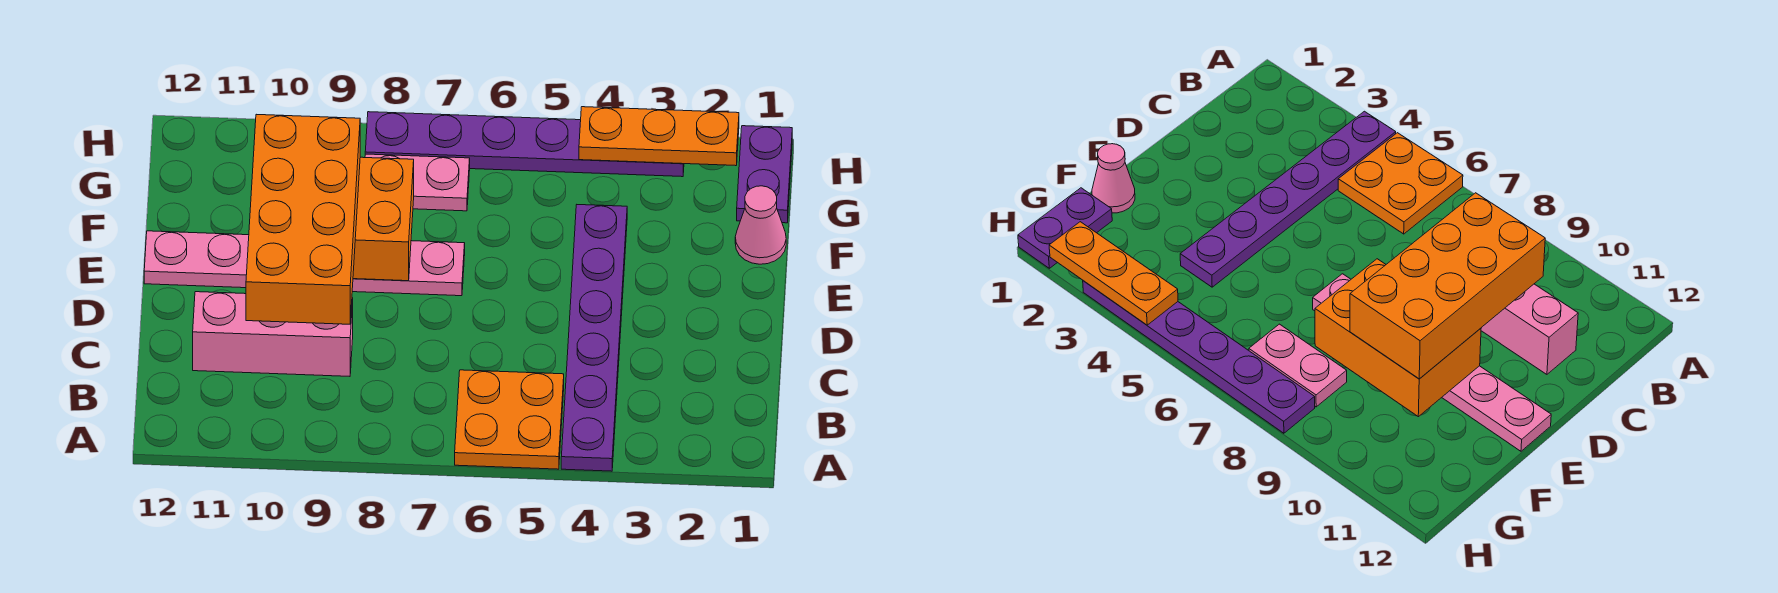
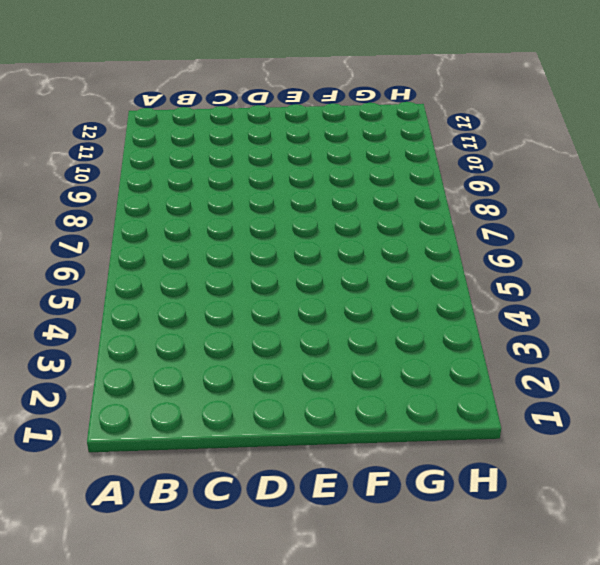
none -> purple 1x6 plate [561,205,627,471]
none -> orange 2x2 plate [455,370,564,469]

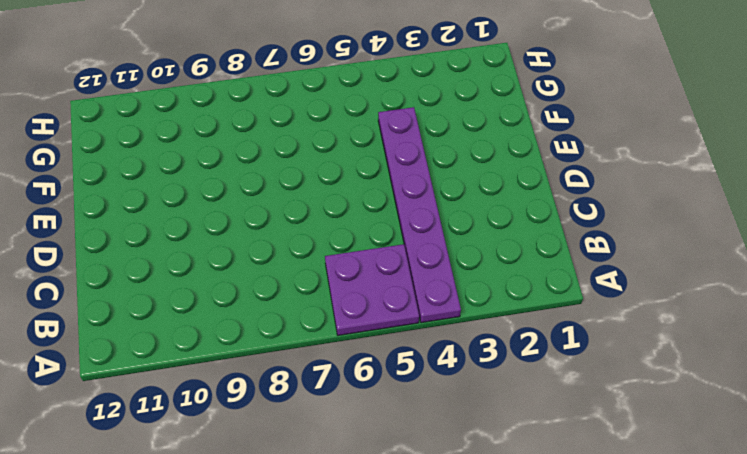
purple 2x2 plate [325,244,419,335] -> orange 2x2 plate [455,370,564,469]
none -> pink 1x3 brick [193,292,353,376]
none -> pink 1x6 plate [144,231,465,296]

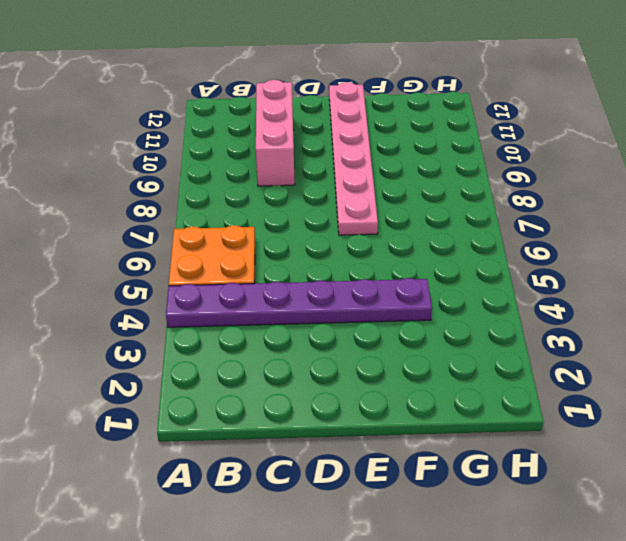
none -> pink 1x1 cone [735,186,786,264]
none -> purple 1x2 plate [737,126,792,223]

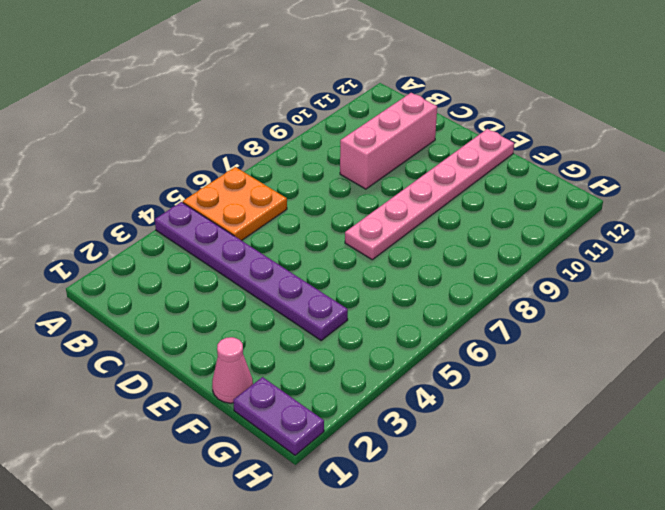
none -> pink 1x2 plate [365,154,470,211]
none -> purple 1x6 plate [365,112,684,177]

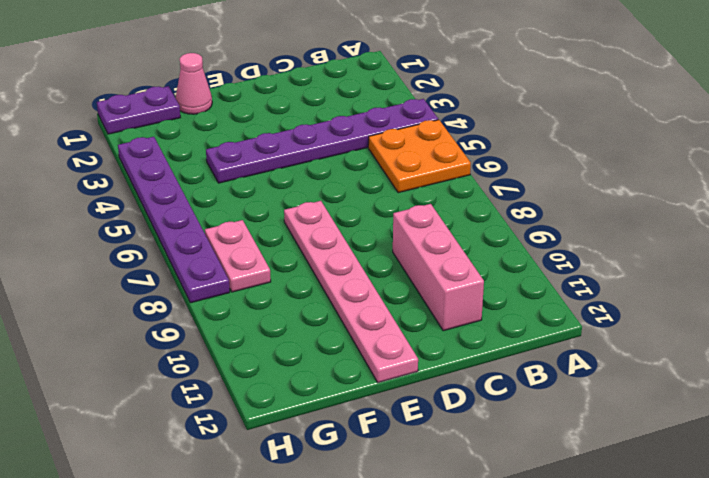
none -> orange 2x3 brick [353,157,414,281]
none -> orange 1x3 plate [579,107,739,166]

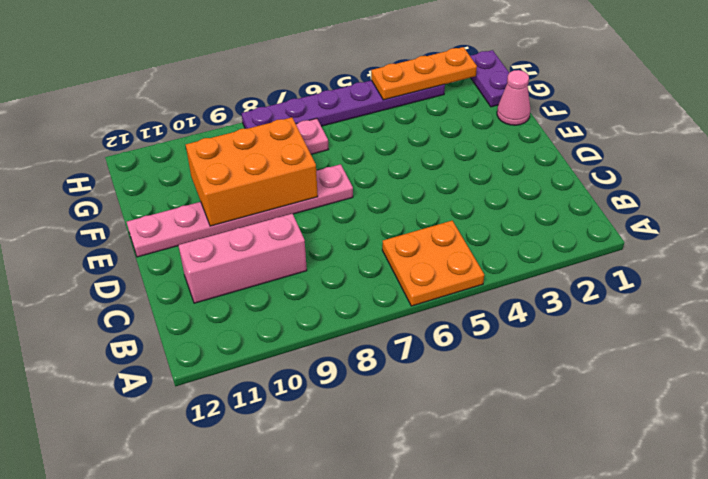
none -> purple 1x6 plate [561,205,627,471]
none -> orange 2x4 brick [246,114,360,324]

